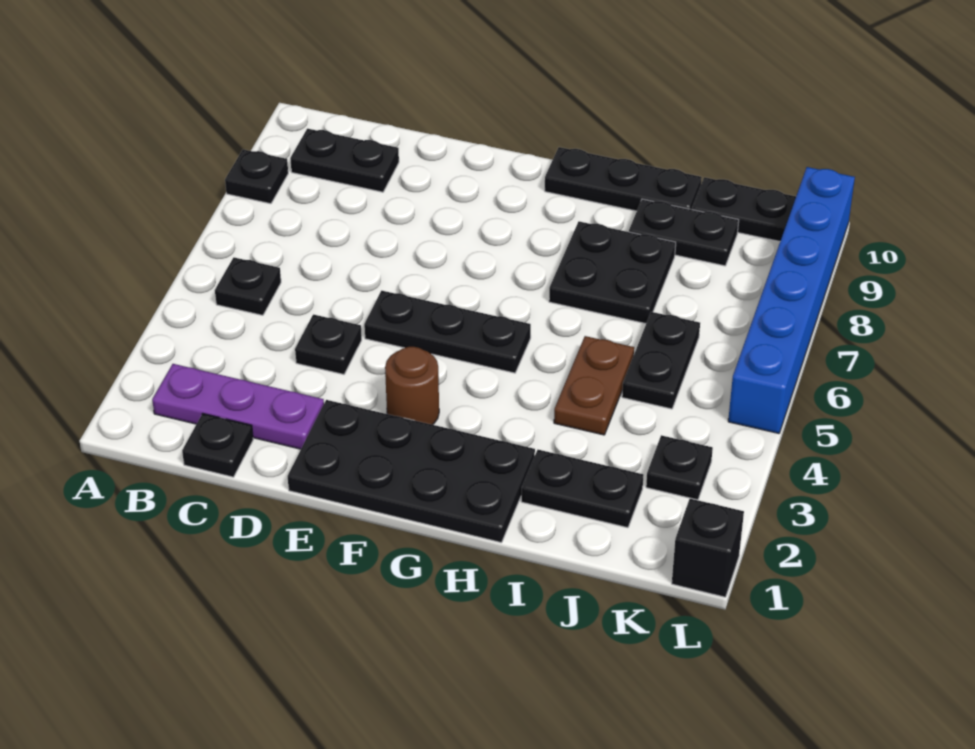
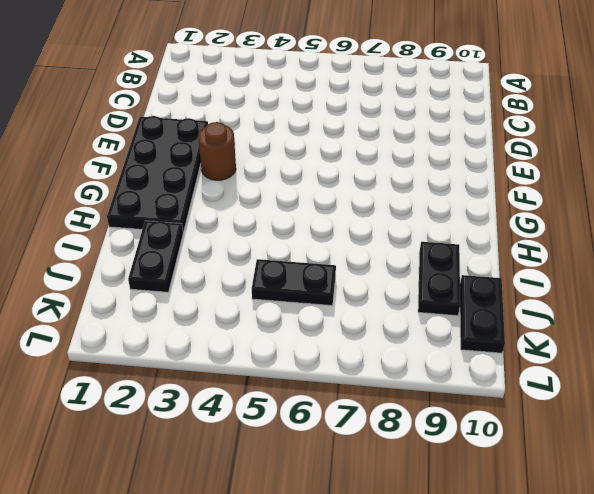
none -> black 1x1 plate [225,150,288,204]
none -> purple 1x3 plate [152,364,324,449]
none -> black 1x1 plate [215,258,281,315]

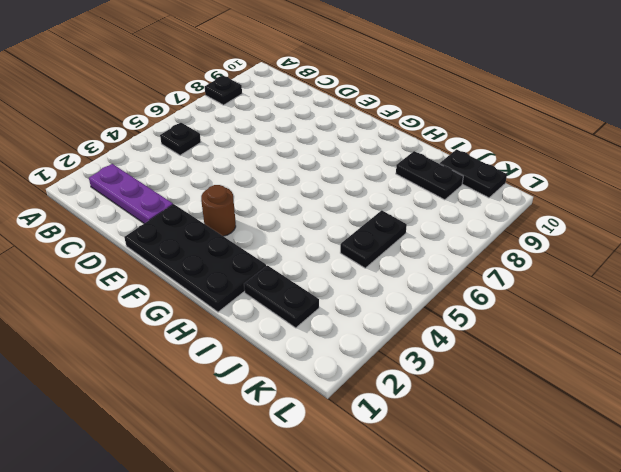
none -> black 1x2 plate [290,129,399,192]
none -> black 1x1 plate [182,414,253,477]
none -> black 1x1 plate [295,314,362,374]

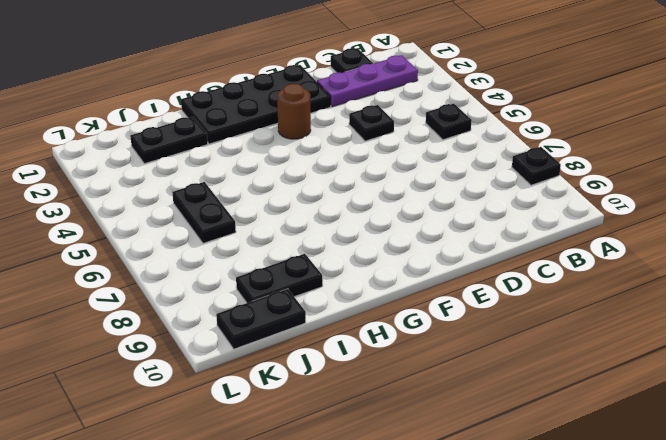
none -> black 1x2 plate [290,129,399,192]
none -> black 1x3 plate [364,291,531,373]
none -> black 1x3 plate [545,147,702,211]

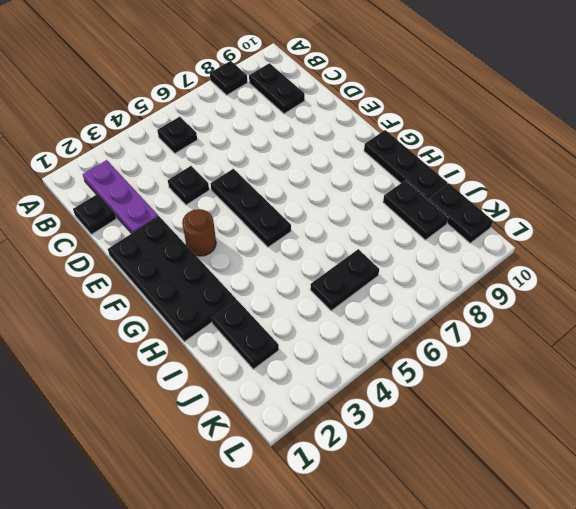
none -> black 2x2 plate [549,221,676,324]
none -> brown 1x2 plate [554,336,634,435]
none -> black 1x1 plate [646,435,713,500]

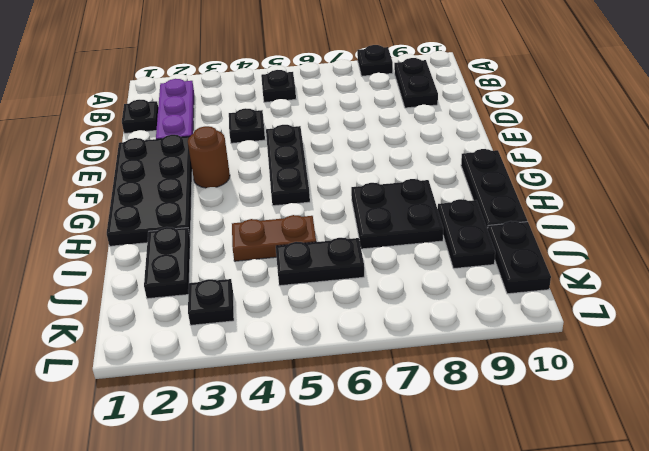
none -> black 1x1 brick [672,498,744,597]
none -> blue 1x6 brick [728,167,855,433]

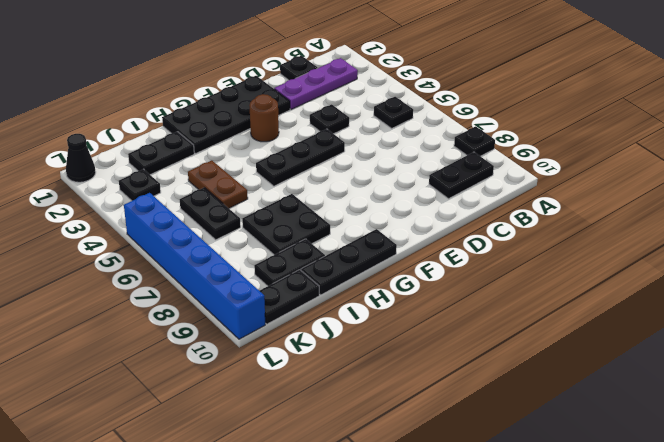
black 1x1 cone [66,134,96,182] -> black 1x1 brick [672,498,744,597]

